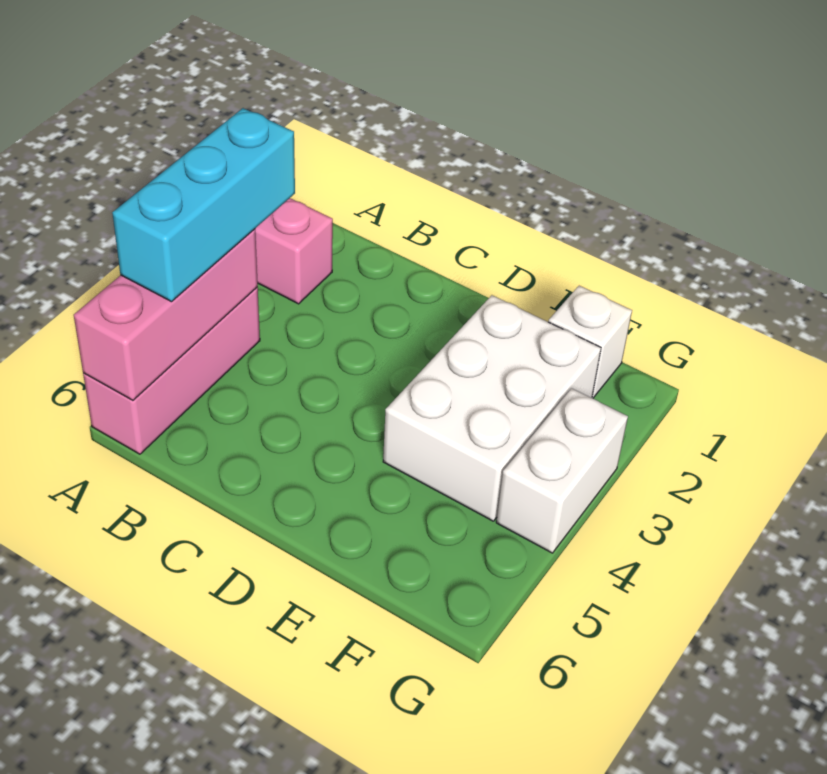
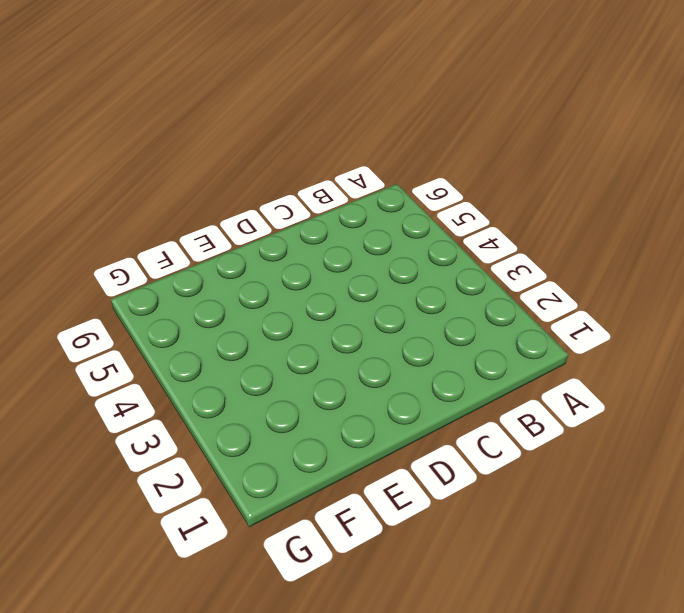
none -> pink 1x1 brick [255,198,333,304]
none -> pink 1x3 brick [83,287,260,454]

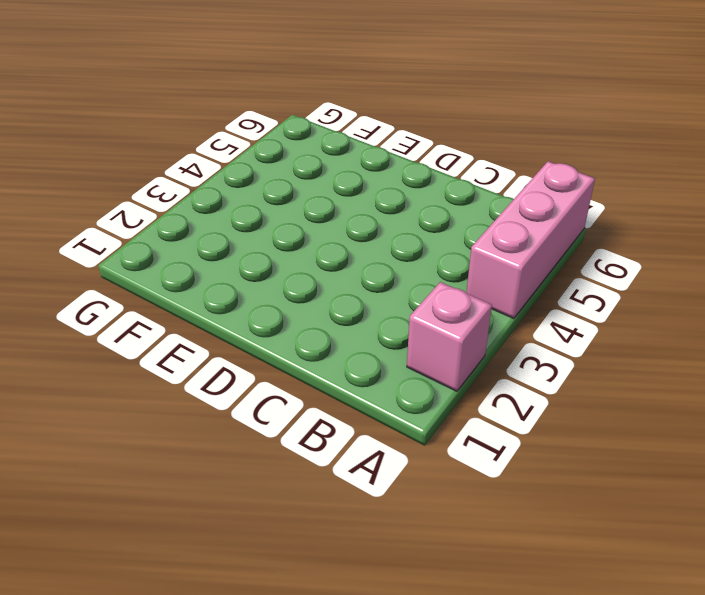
none -> white 2x3 brick [383,295,601,521]
none -> white 1x1 brick [548,286,632,398]

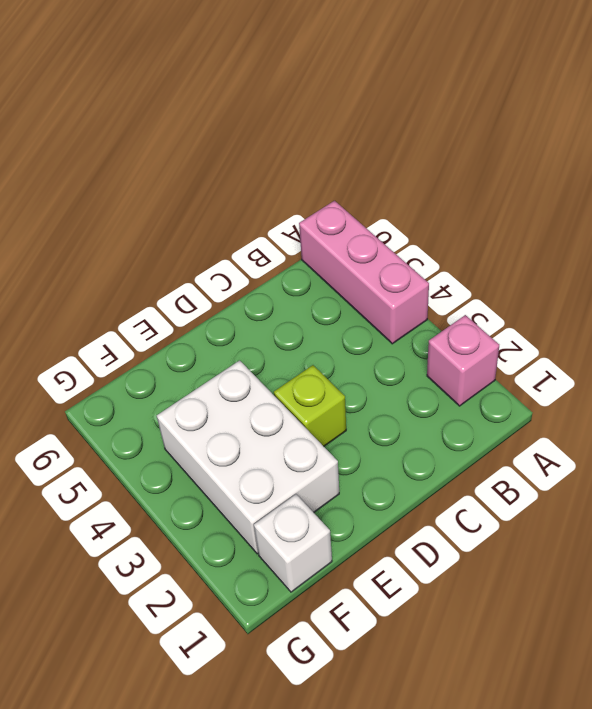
lime 1x1 brick [274,365,346,446] -> none
none -> white 1x2 brick [496,388,628,553]
none -> pink 1x3 brick [74,229,258,400]

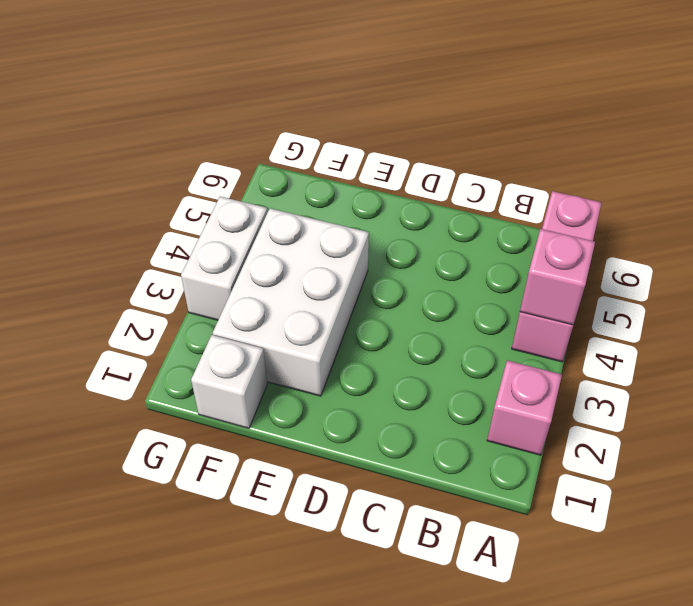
pink 1x1 brick [520,229,595,325] -> pink 1x3 brick [74,229,258,400]
none -> cyan 1x3 brick [112,108,295,302]

